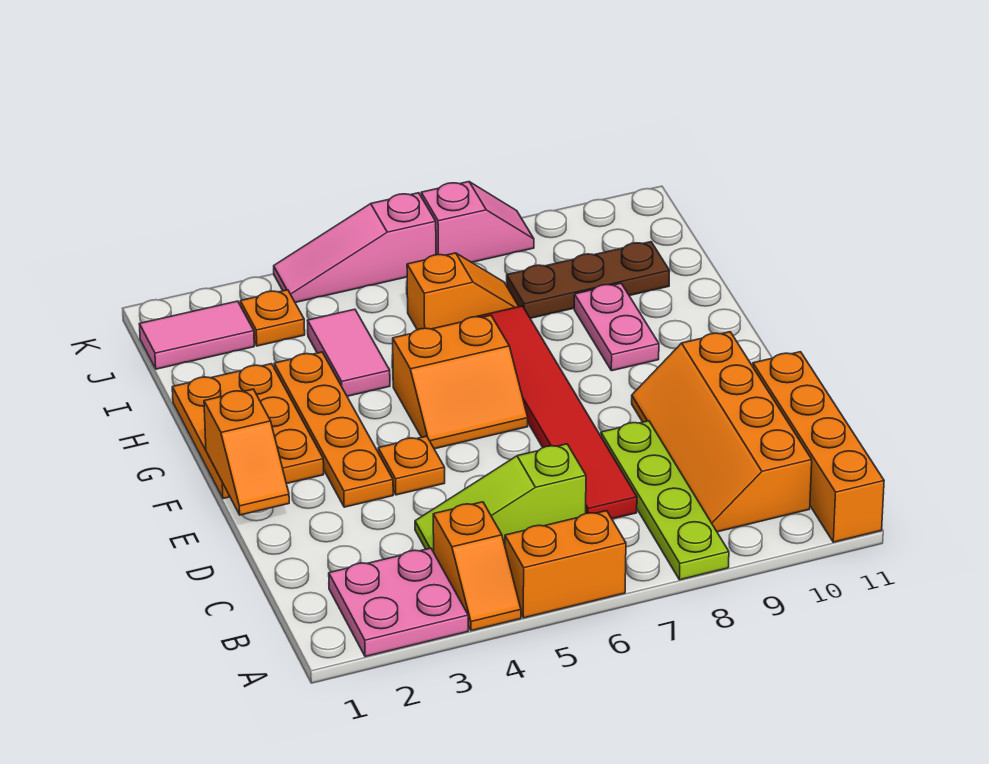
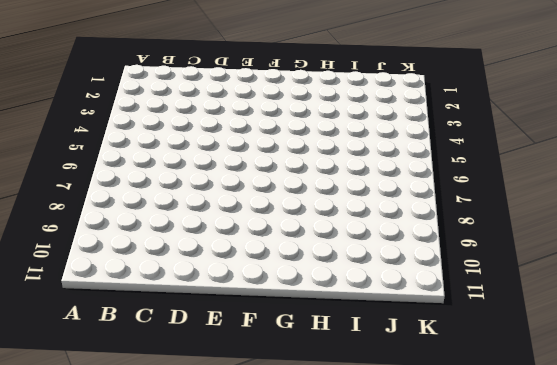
none -> pink 2x2 plate [329,548,468,657]
none -> orange 1x2 slope [433,502,521,631]
none -> orange 1x2 brick [505,511,626,618]

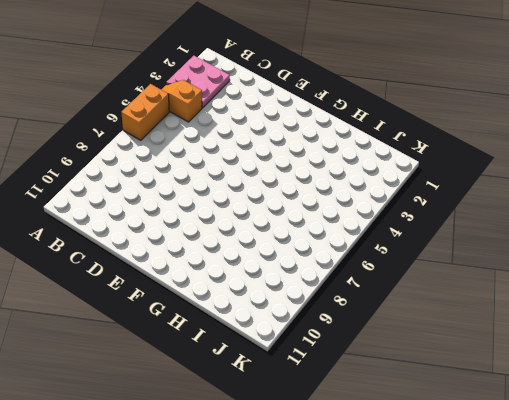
none -> lime 1x4 plate [601,421,729,580]
none -> orange 1x4 brick [753,352,884,542]
none -> orange 2x4 slope [632,332,812,532]

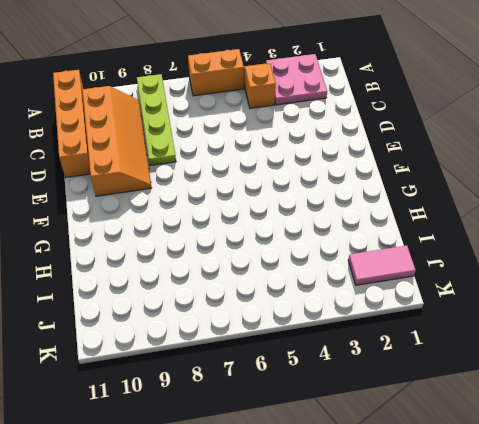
none -> lime 1x3 slope [415,444,586,552]
none -> red 1x6 tile [477,306,637,519]
none -> orange 1x4 plate [274,352,393,507]

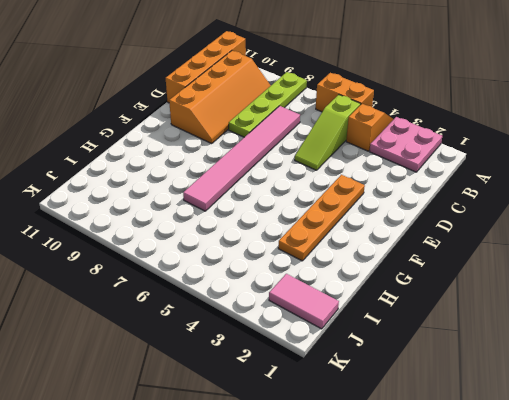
lime 1x3 slope [295,95,361,170] -> lime 1x3 slope turned to [415,444,586,552]
pink 1x6 tile [183,106,300,211] -> red 1x6 tile [477,306,637,519]
none -> orange 1x1 plate [378,436,445,495]
none -> orange 2x3 plate [172,364,324,499]
none -> orange 2x2 slope [393,315,528,449]

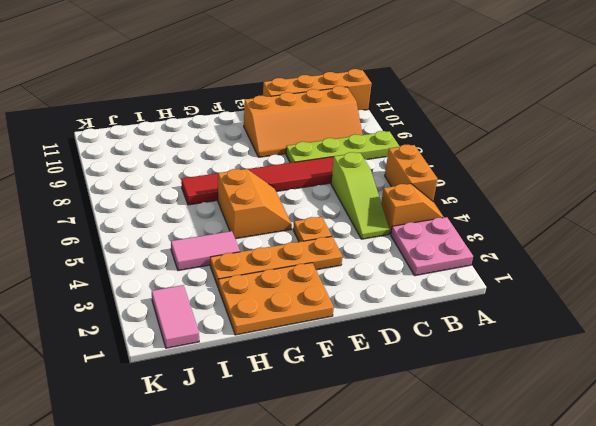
none -> pink 1x2 plate [574,283,659,371]
none -> orange 1x2 slope [407,253,519,330]
none -> brown 1x3 plate [507,242,670,318]

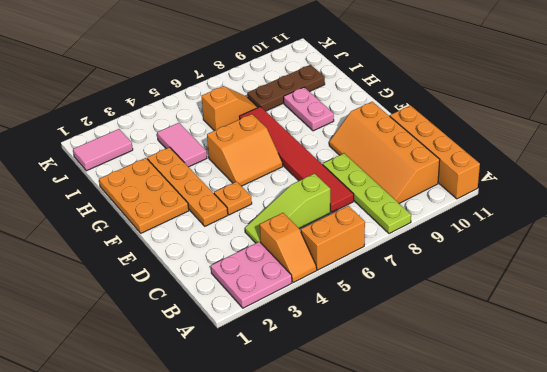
none -> orange 1x1 plate [240,290,305,346]
none -> pink 1x3 slope [274,193,436,303]
none -> pink 1x2 slope [421,182,534,262]

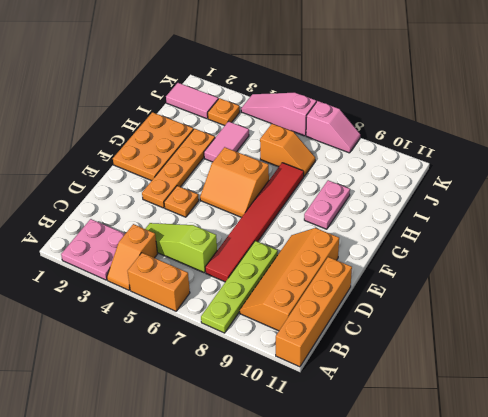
none -> brown 1x3 plate [507,242,670,318]
none -> orange 1x2 slope [204,389,289,515]

